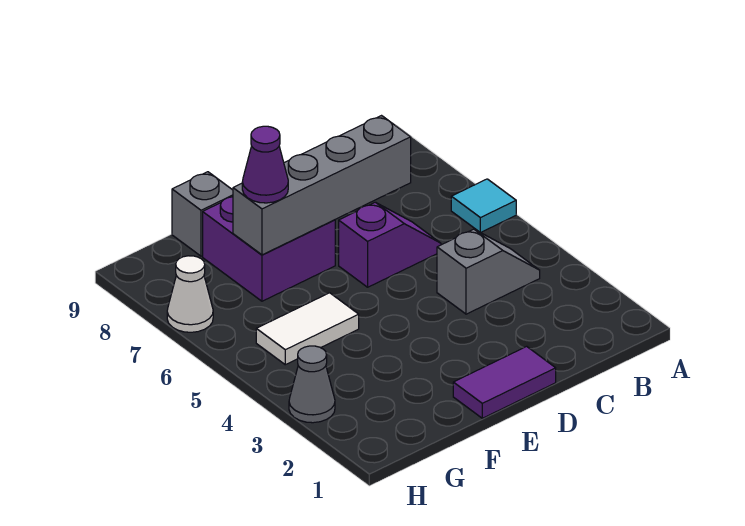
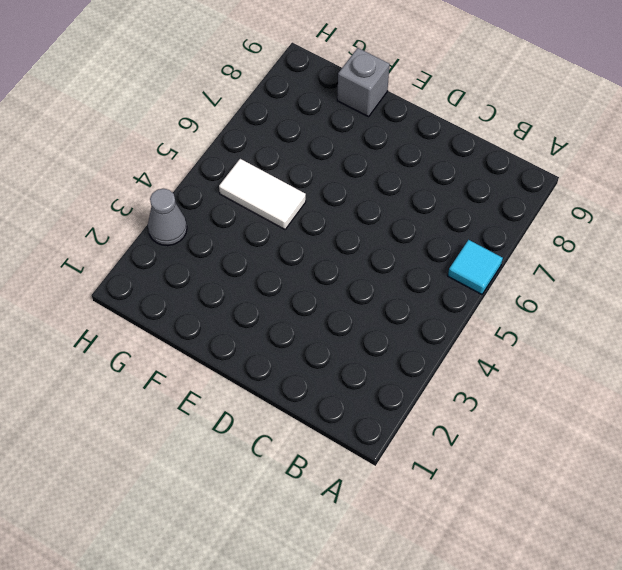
none -> grey 1x2 slope [437,229,540,314]
none -> purple 1x2 slope [339,202,441,287]

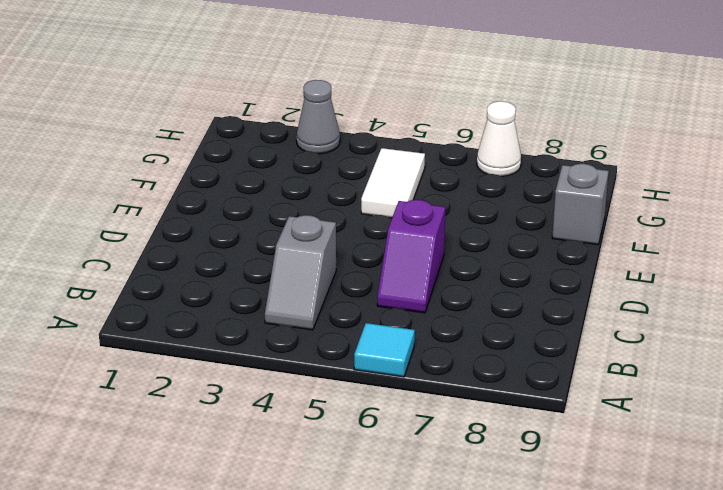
none -> purple 1x2 tile [453,346,556,418]
none -> purple 2x2 brick [203,197,335,301]

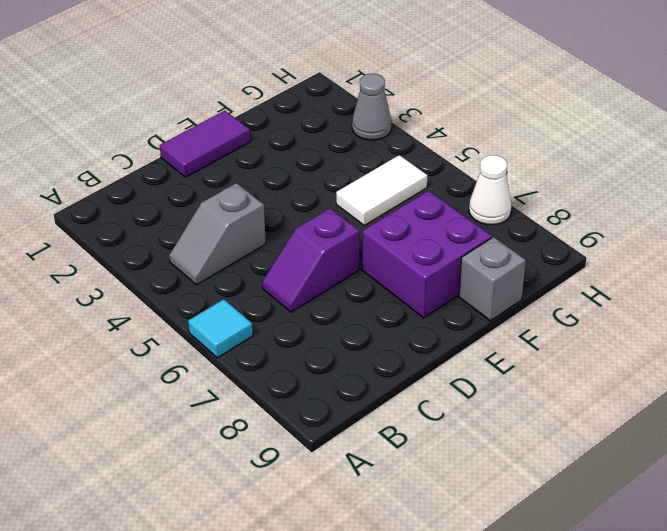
none -> grey 1x4 brick [233,116,411,255]
none -> purple 1x1 cone [242,126,288,203]

